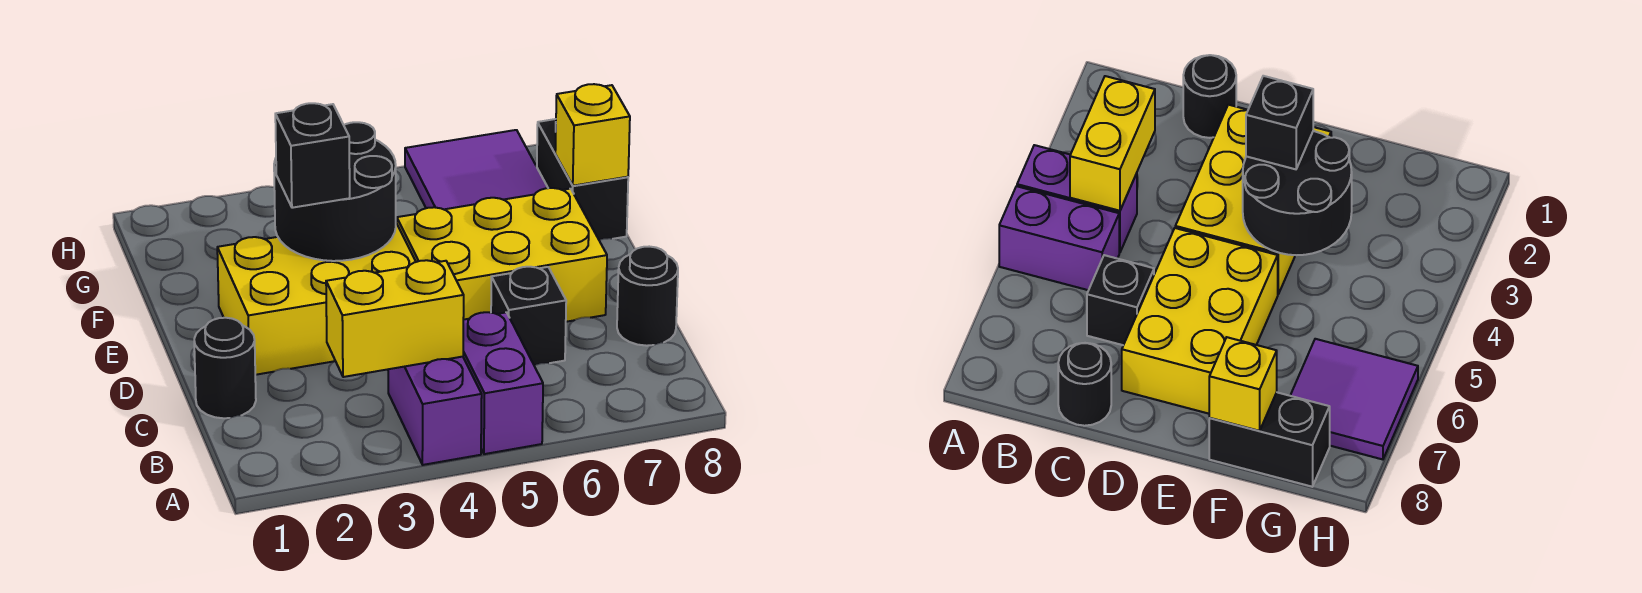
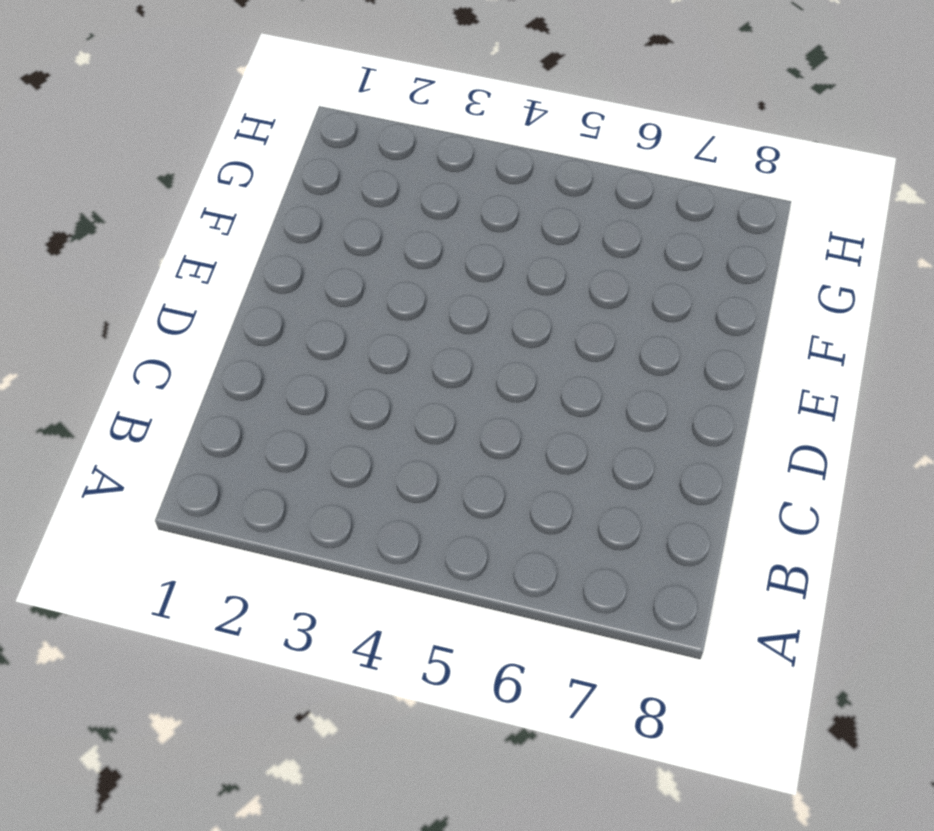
none -> purple 1x2 brick [388,357,482,465]
none -> purple 1x2 brick [463,312,543,454]
none -> black 1x1 round brick [194,318,256,418]

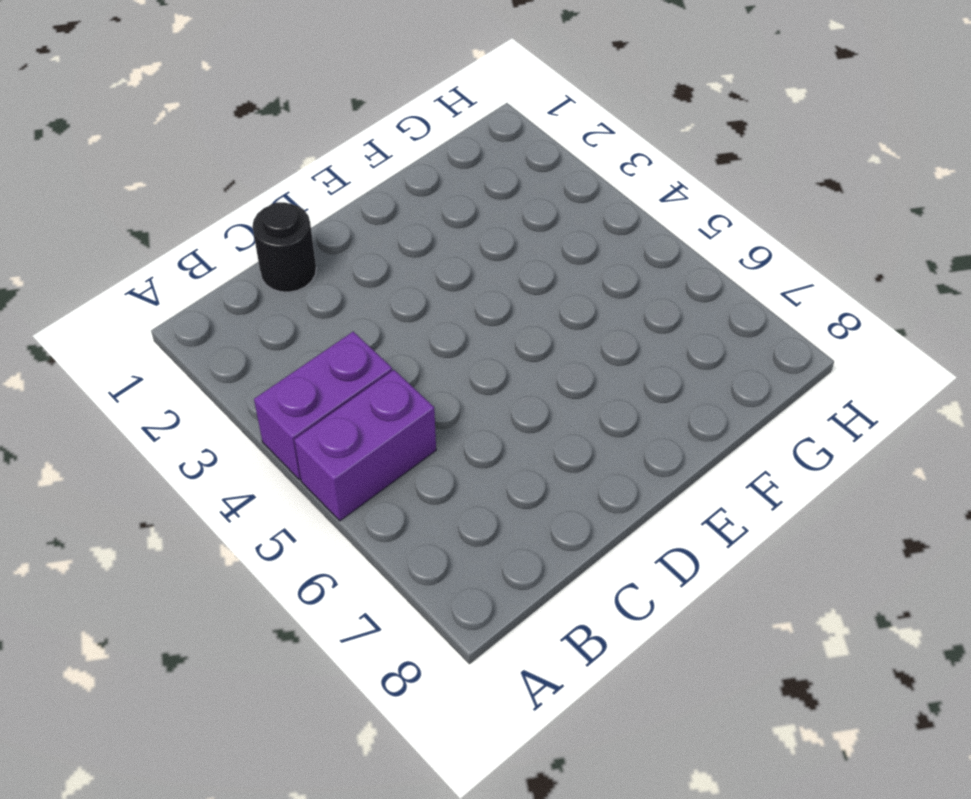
none -> black 1x1 brick [491,267,566,365]
none -> black 1x1 round brick [617,247,678,346]
none -> yellow 2x3 brick [217,223,416,375]

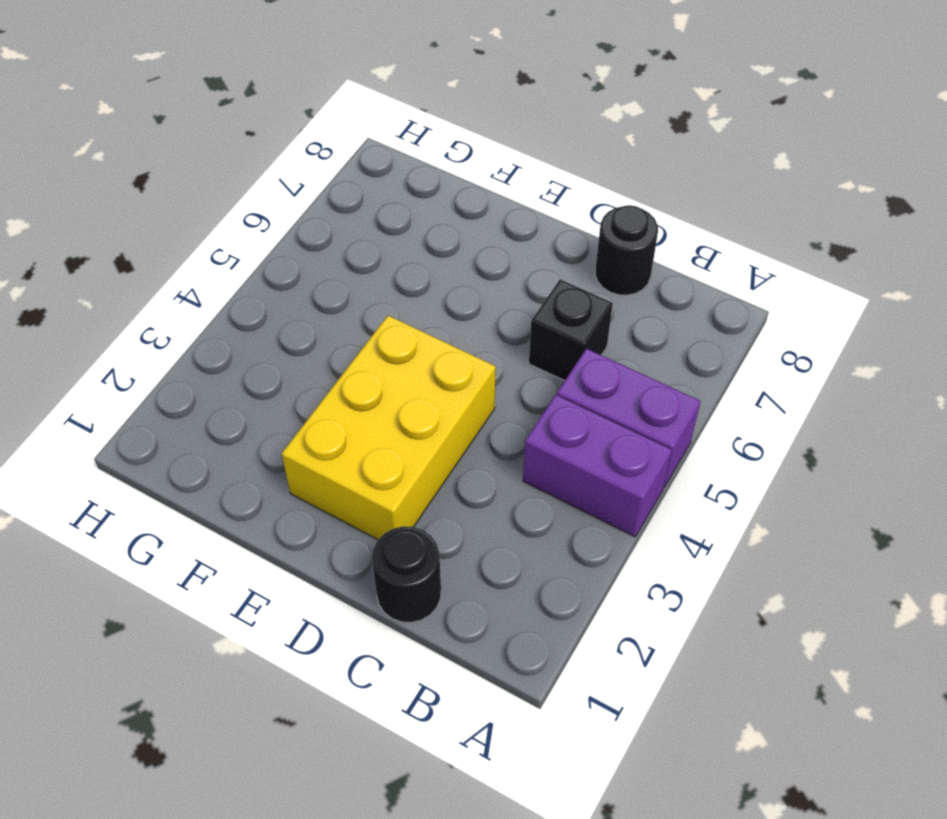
none -> yellow 2x3 brick [397,188,607,322]
none -> black 1x2 brick [537,119,628,240]
none -> purple 2x2 tile [405,130,548,209]

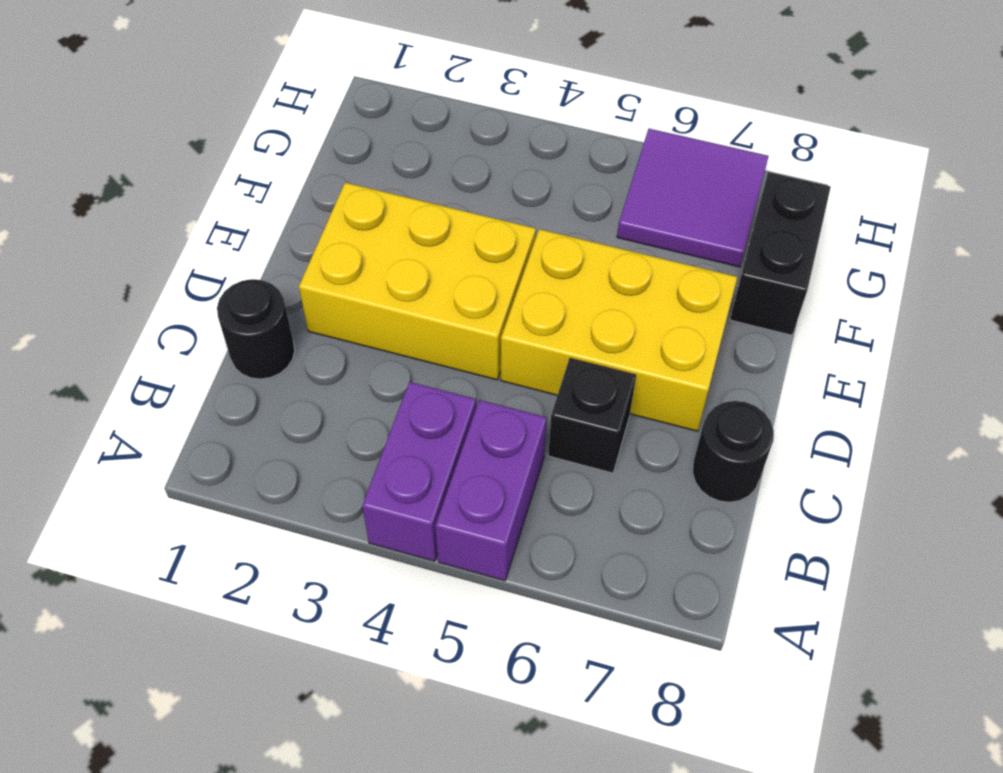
none -> yellow 1x2 brick [326,260,464,377]
none -> black 2x2 round brick [274,122,396,261]
none -> yellow 1x1 brick [555,84,630,186]

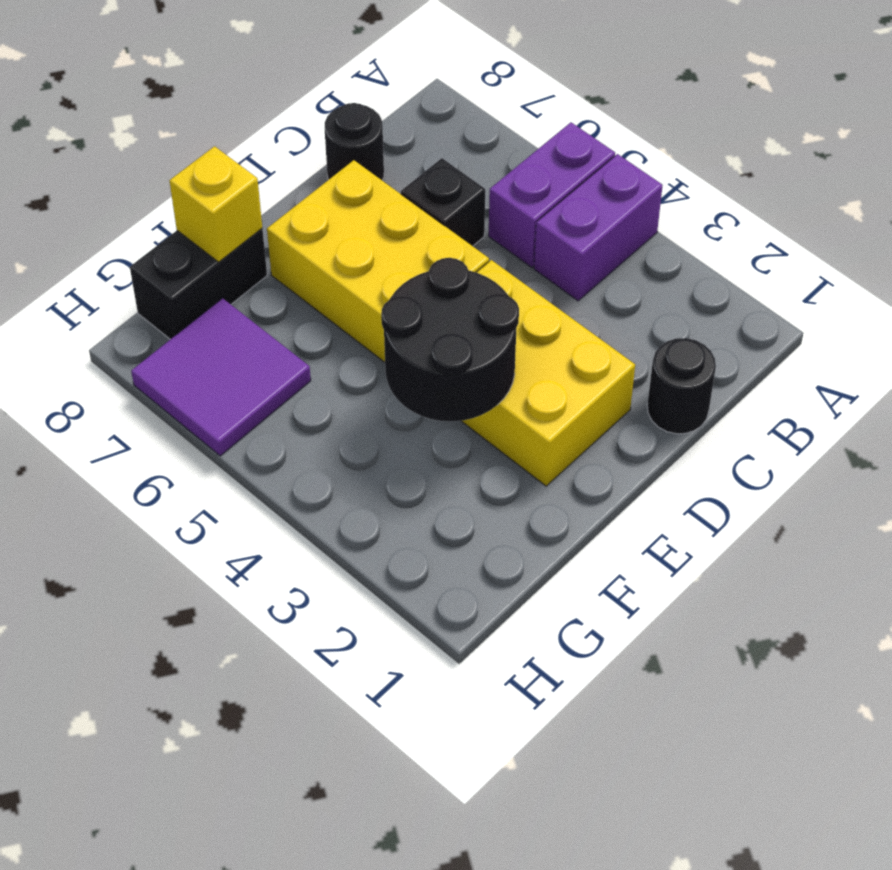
none -> yellow 1x2 brick [326,260,464,377]
none -> black 1x1 brick [275,103,350,208]

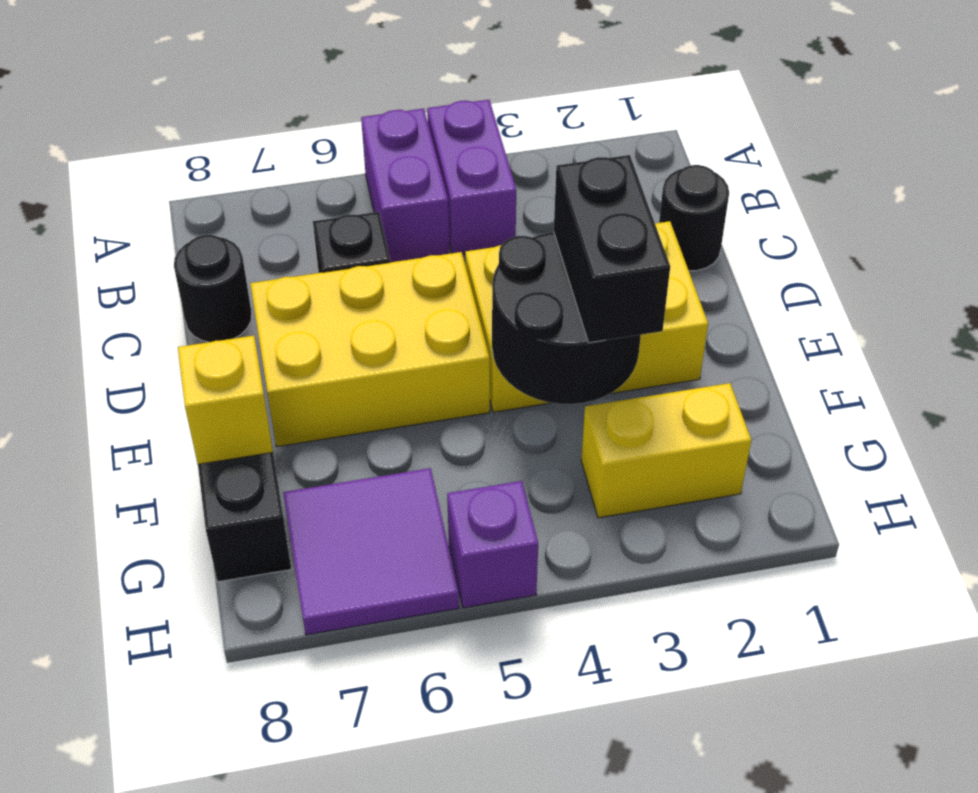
black 1x2 brick [554,155,670,343] -> black 1x1 brick [275,103,350,208]
yellow 1x2 brick [581,383,751,518] -> yellow 1x2 brick moved to [326,260,464,377]
purple 1x1 brick [447,481,538,608] -> none

